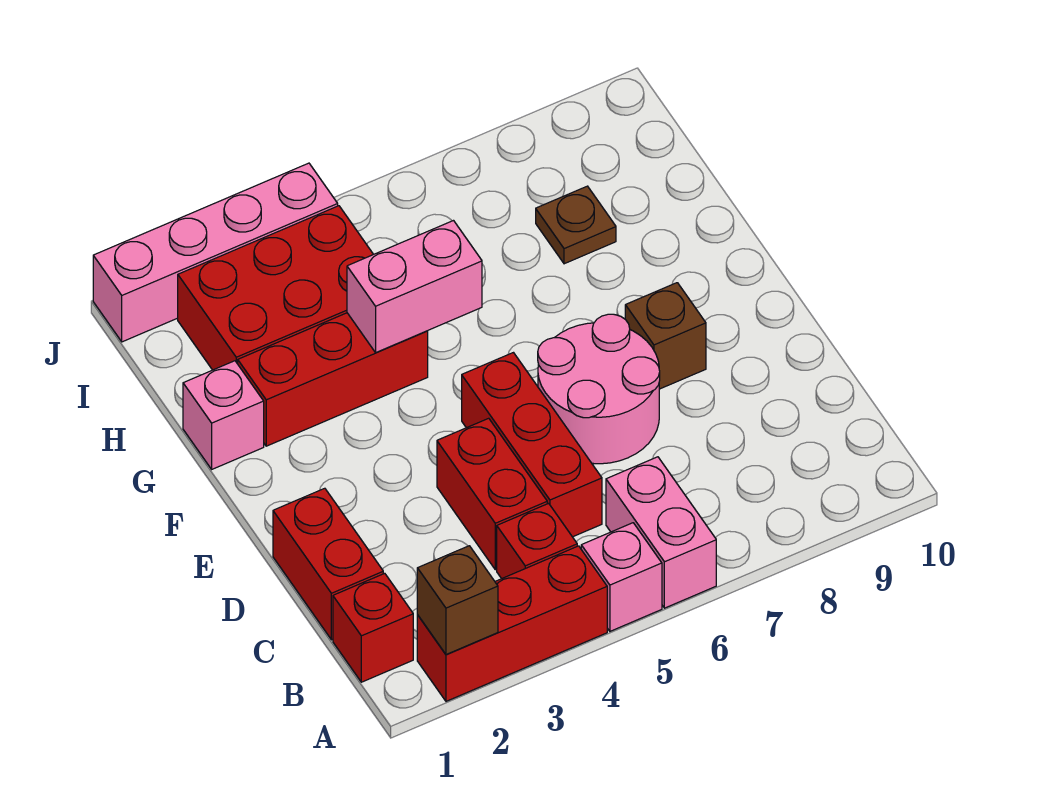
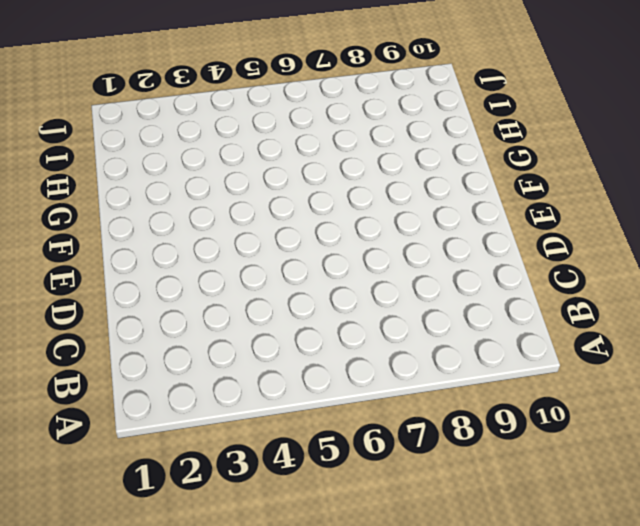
none -> red 1x3 brick [417,546,607,701]
none -> pink 1x1 brick [581,523,662,631]
none -> pink 1x2 brick [606,457,716,608]

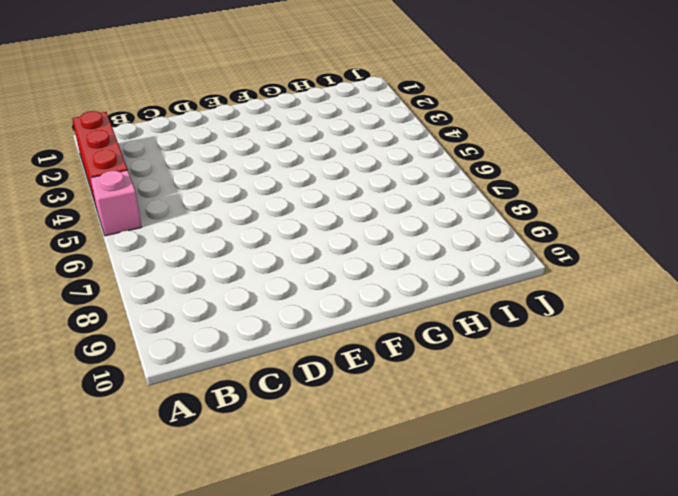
none -> pink 1x2 brick [606,457,716,608]
none -> red 1x1 brick [333,573,413,682]
none -> red 1x1 brick [497,503,577,579]

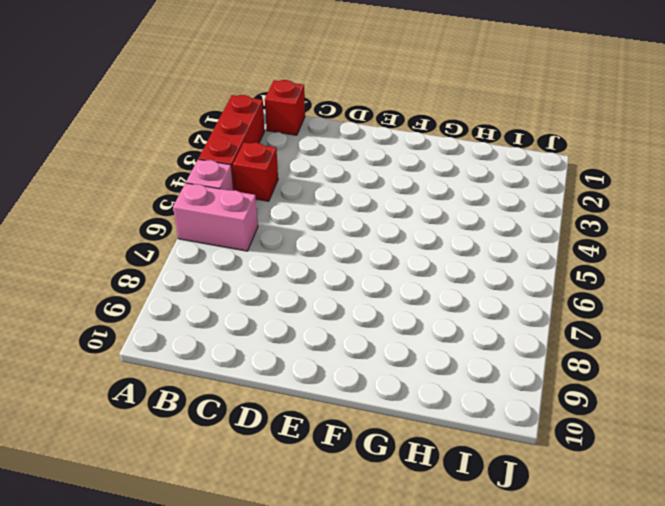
none -> red 1x2 brick [273,488,383,640]
none -> red 1x2 brick [437,418,547,570]
none -> red 1x3 brick [462,353,602,537]

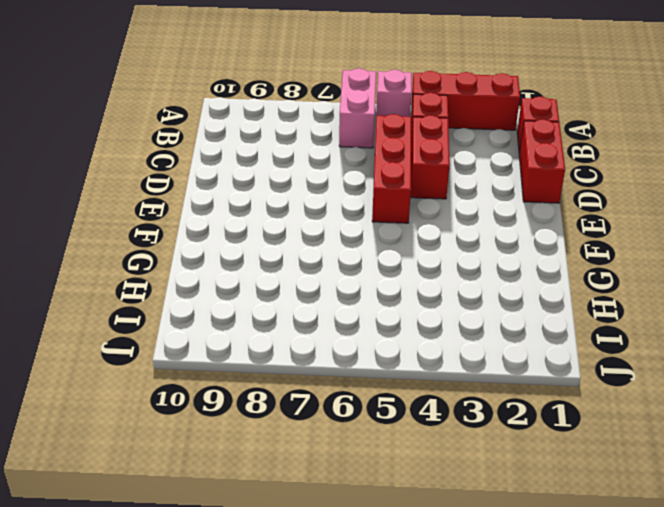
none -> pink 2x2 round brick [538,314,660,464]
none -> brown 1x1 brick [625,283,706,389]
none -> pink 1x1 brick [183,361,264,469]

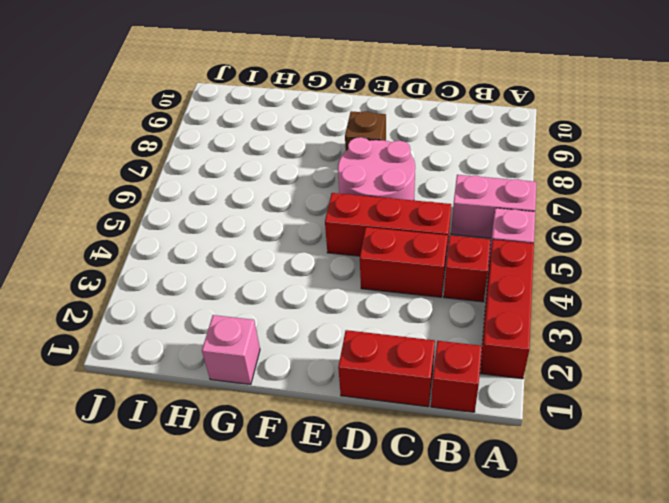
none -> red 1x3 brick [238,313,428,446]
none -> red 2x3 brick [178,206,373,370]
none -> brown 1x1 plate [536,186,616,264]

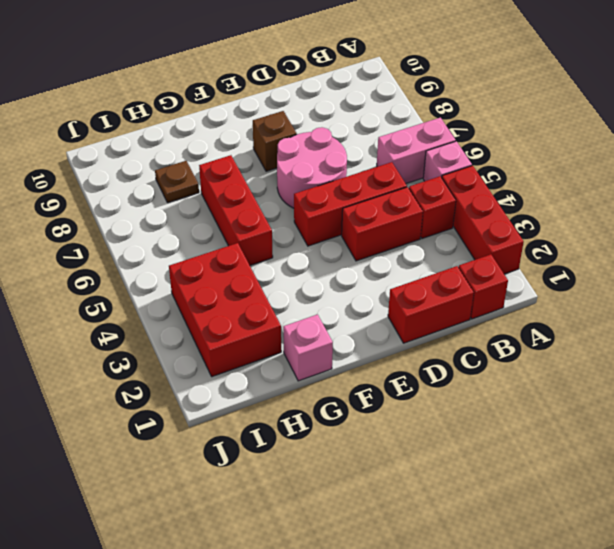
red 1x3 brick [199,155,273,265] -> red 1x3 brick moved to [238,313,428,446]
none -> pink 1x4 brick [93,163,338,342]
none -> brown 1x1 brick [417,546,498,654]
none -> pink 1x2 brick [347,221,482,353]

